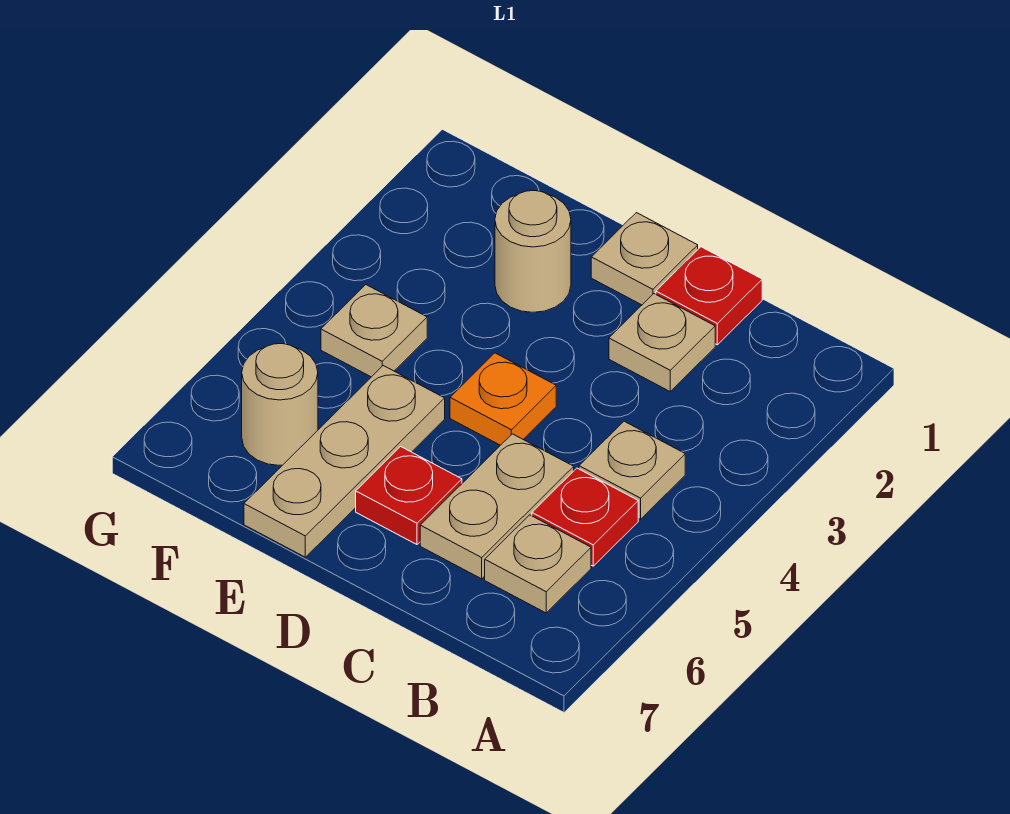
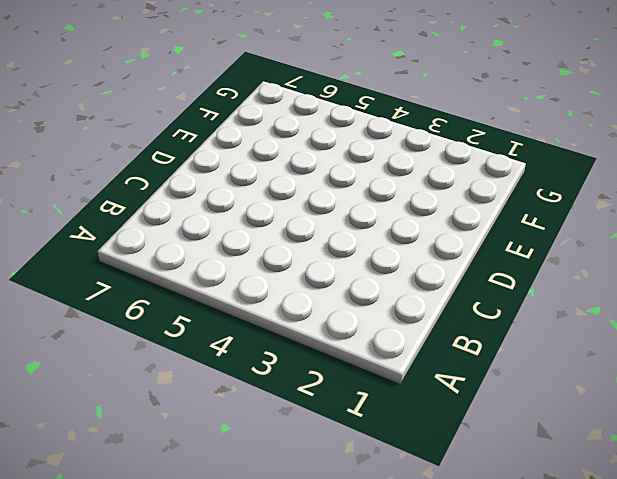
none -> tan 1x1 plate [579,421,685,519]
none -> red 1x1 plate [532,468,638,566]
none -> tan 1x1 plate [485,515,591,613]

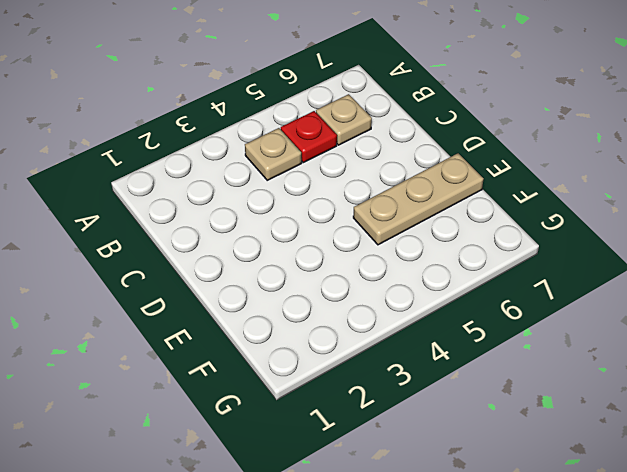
none -> red 1x1 plate [656,247,762,345]
none -> tan 1x1 plate [609,294,715,391]
none -> tan 1x2 plate [420,434,574,579]

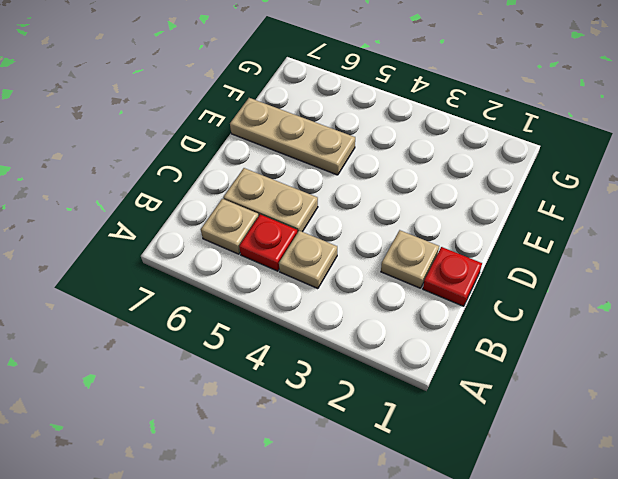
none -> tan 1x1 plate [591,213,698,305]
none -> orange 1x1 plate [450,353,556,445]
none -> red 1x1 plate [356,447,462,544]

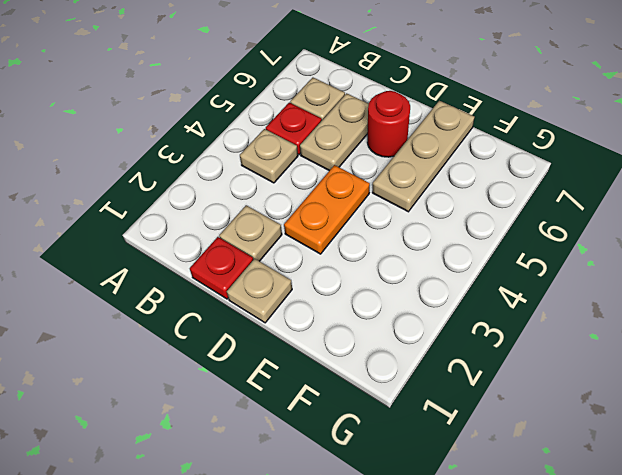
orange 1x2 plate [284,165,370,254] -> orange 1x1 plate [450,353,556,445]
red 1x1 round brick [367,91,410,157] -> red 1x1 plate [356,447,462,544]
none -> tan 1x1 round brick [495,191,571,312]
none -> tan 1x1 plate [321,285,427,377]
none -> tan 1x1 round brick [242,344,318,465]

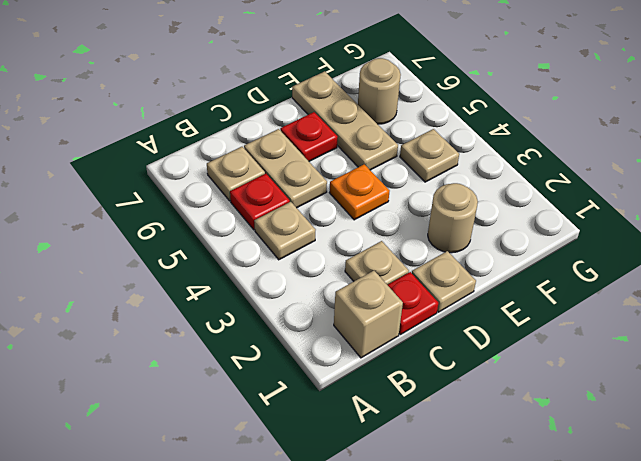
tan 1x1 brick [334,271,403,358] -> none

